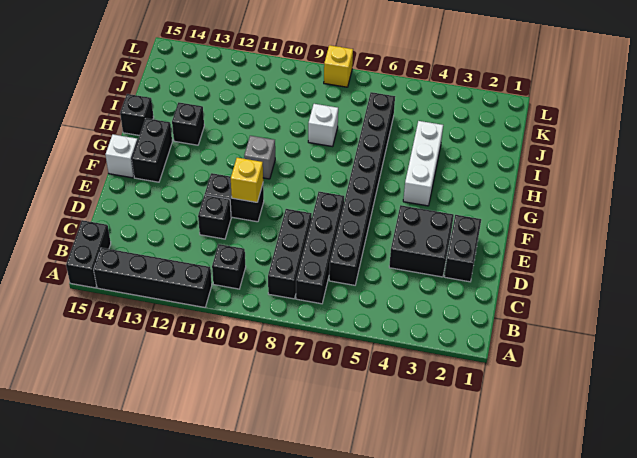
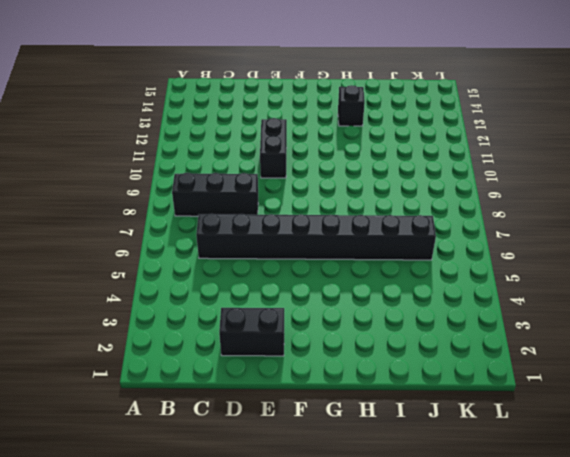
none -> black 1x4 brick [94,248,212,307]
none -> black 1x2 brick [66,220,111,288]
none -> black 1x4 brick [296,192,344,304]

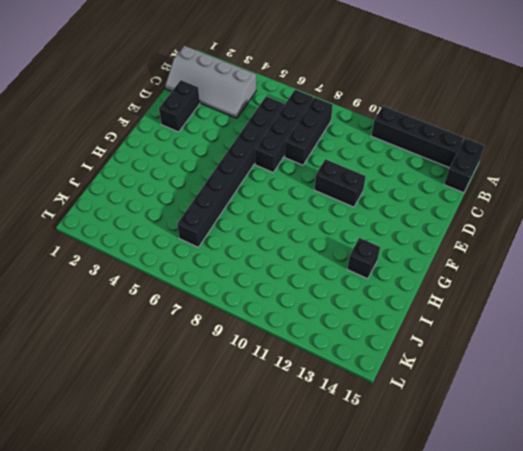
grey 2x4 slope [165,46,256,118] -> none
none -> black 1x1 brick [212,244,246,289]
none -> black 2x2 brick [389,205,454,277]
none -> black 1x1 brick [198,195,231,239]

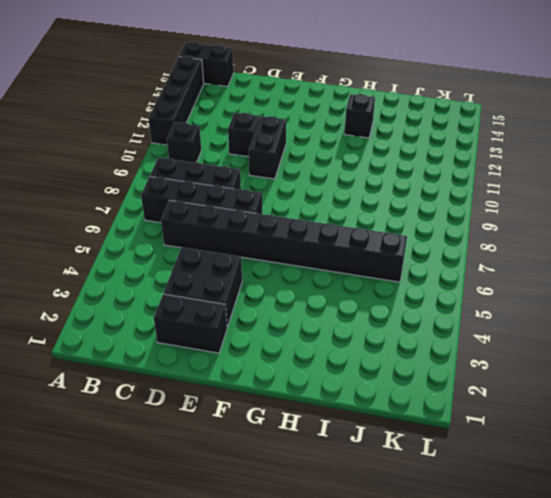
none -> black 1x2 brick [132,118,172,182]
none -> white 1x1 brick [106,134,138,178]
none -> white 1x3 brick [403,121,443,206]

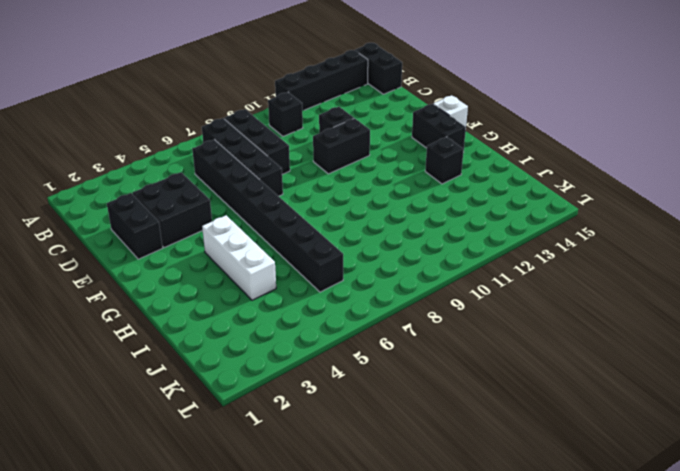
none -> grey 1x1 brick [244,136,275,179]
none -> black 1x1 brick [120,94,154,136]
none -> white 1x1 brick [308,104,338,147]

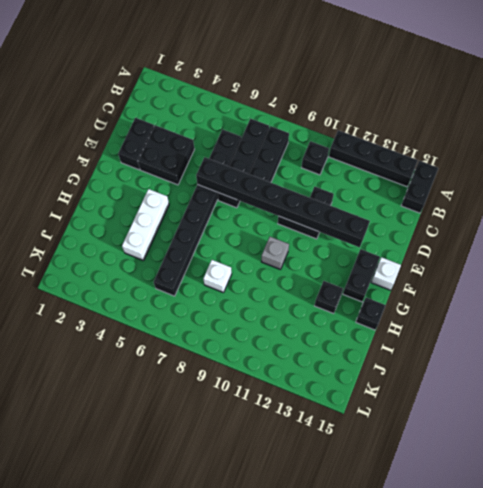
black 1x8 brick [196,157,370,247] -> yellow 1x1 brick [231,158,263,202]
none -> yellow 1x1 brick [324,45,353,87]

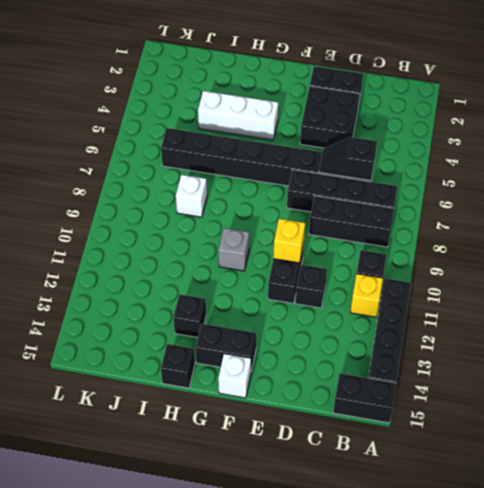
yellow 1x1 brick [350,274,383,317] -> yellow 1x1 brick moved to [324,45,353,87]
black 1x2 slope [319,137,377,181] -> none

